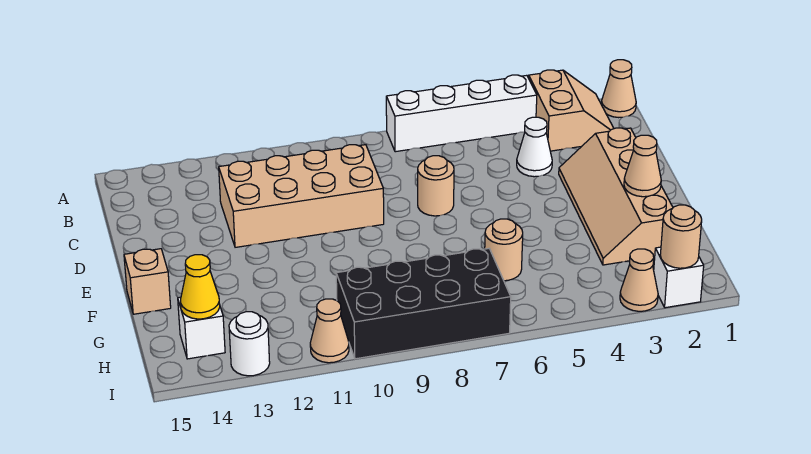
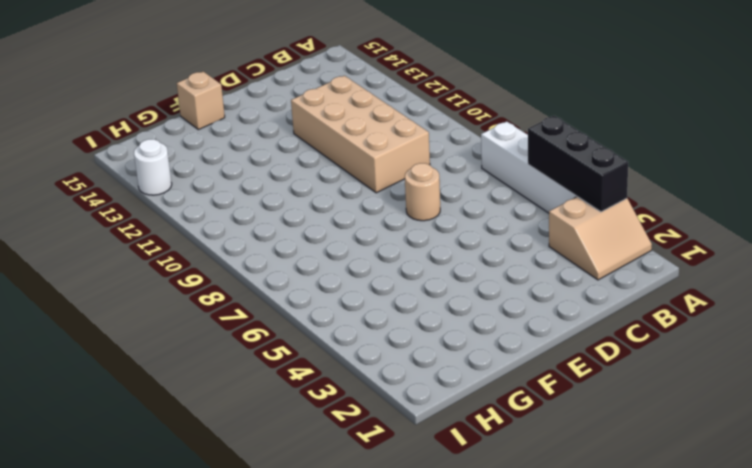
black 1x3 brick [528,116,628,212] -> none
none -> tan 1x1 cone [601,60,636,118]
none -> white 1x1 cone [517,117,552,177]
none -> tan 2x4 slope [559,128,673,265]

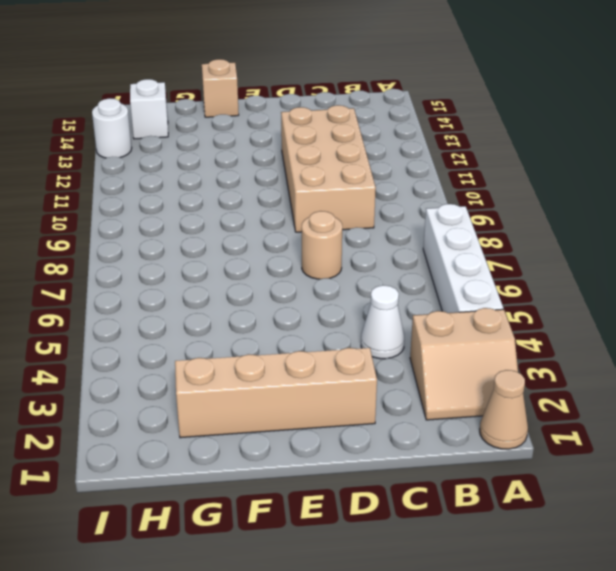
none -> tan 1x1 round brick [485,219,523,281]
none -> black 2x4 brick [336,249,511,359]
none -> white 1x1 brick [654,247,704,308]

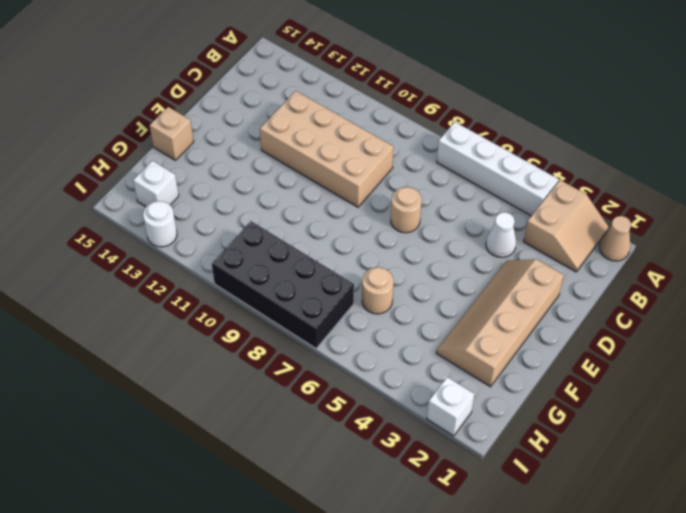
none -> tan 1x1 cone [620,249,658,311]
none -> tan 1x1 cone [310,299,349,363]
none -> tan 1x1 cone [624,135,661,197]

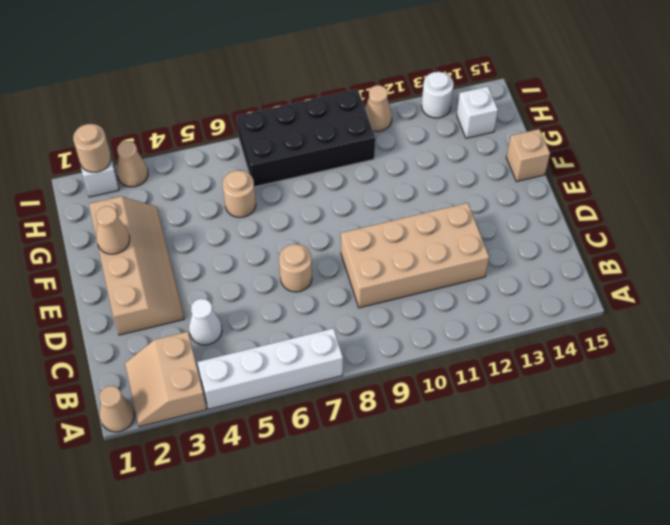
none -> yellow 1x1 cone [181,255,220,319]

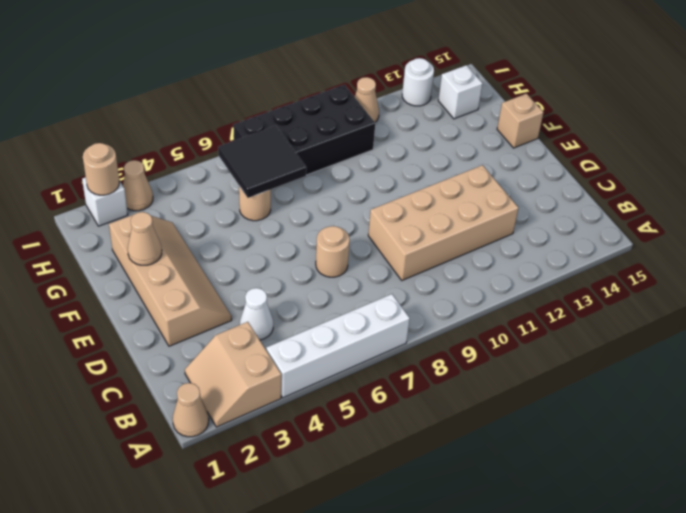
black 2x2 tile [218,126,306,198] -> none
none -> yellow 1x1 cone [181,255,220,319]

